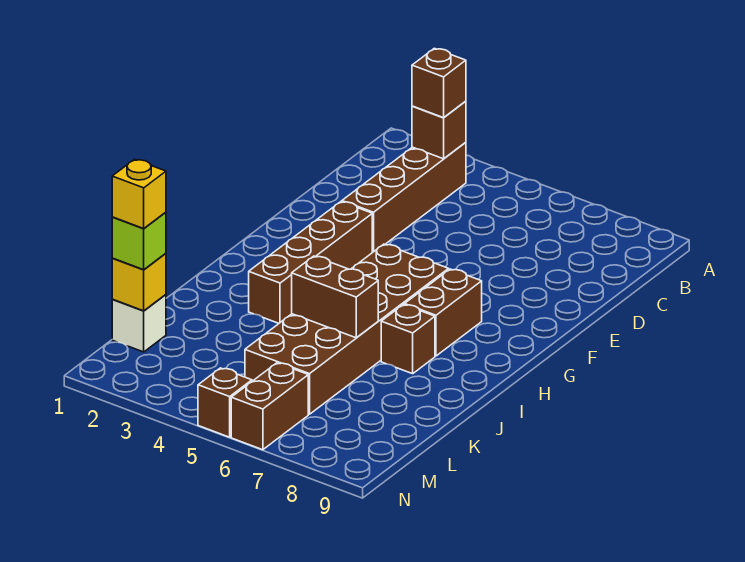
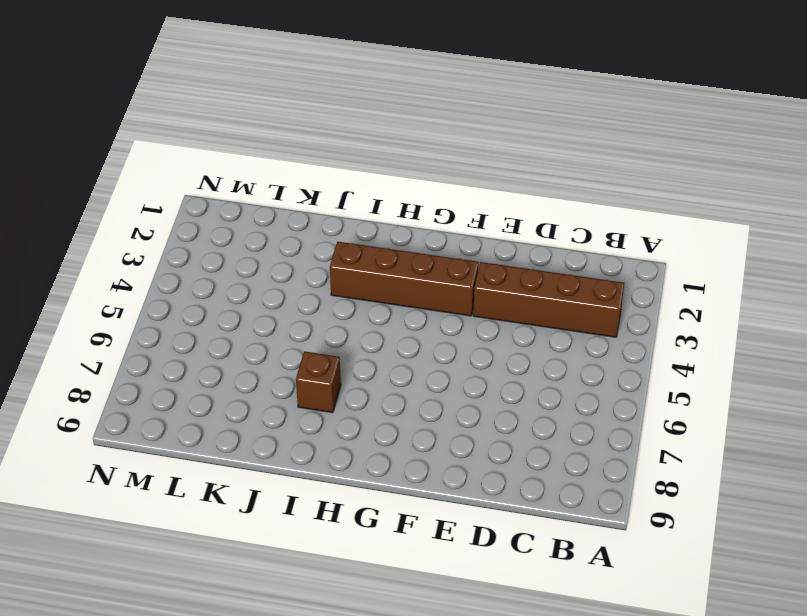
none -> brown 2x6 brick [245,244,449,414]
none -> brown 1x2 brick [405,269,482,356]
none -> white 1x1 brick [112,295,166,352]

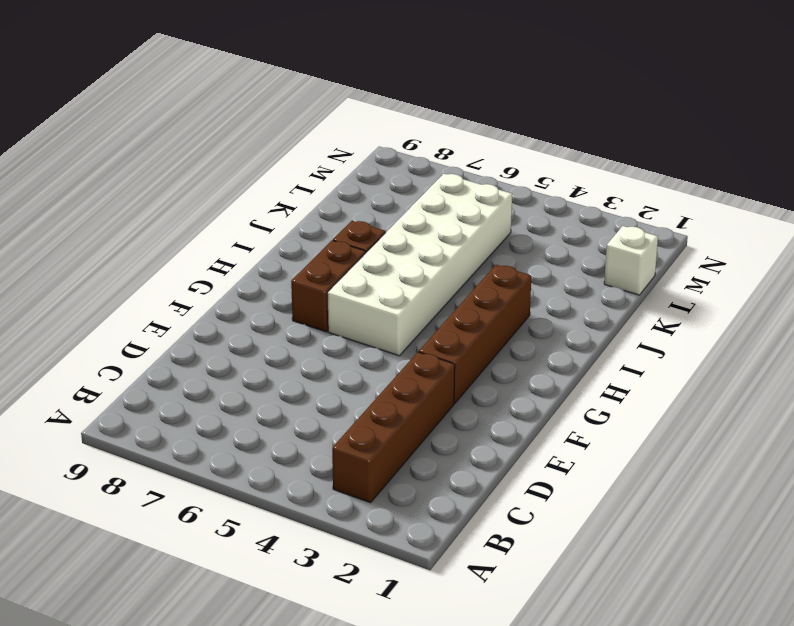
white 2x6 brick [327,174,512,356] -> brown 2x6 brick [245,244,449,414]
none -> brown 1x2 brick [231,363,308,450]
none -> brown 1x1 brick [198,368,252,437]
none -> brown 1x1 brick [412,101,466,159]

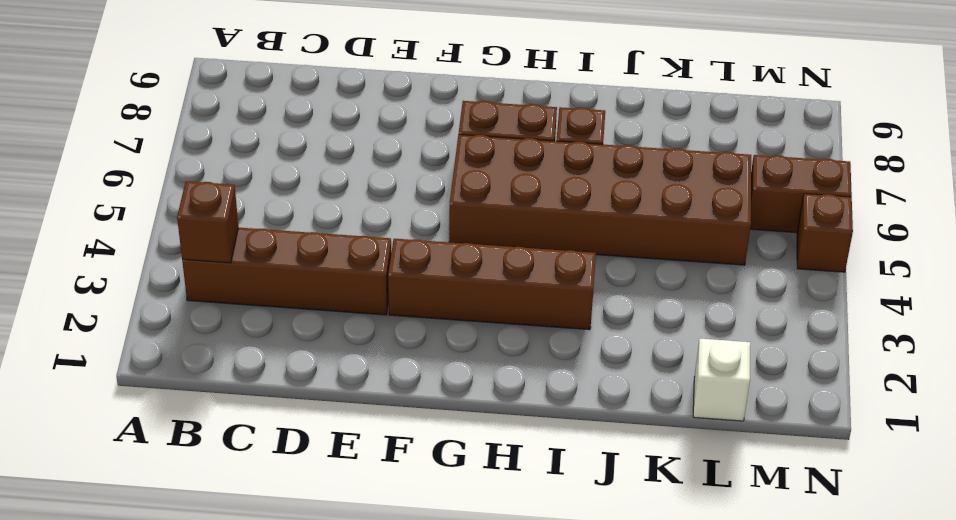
none -> brown 1x2 brick [292,256,378,338]
none -> yellow 1x1 brick [112,253,166,311]
none -> brown 1x1 brick [412,48,466,118]

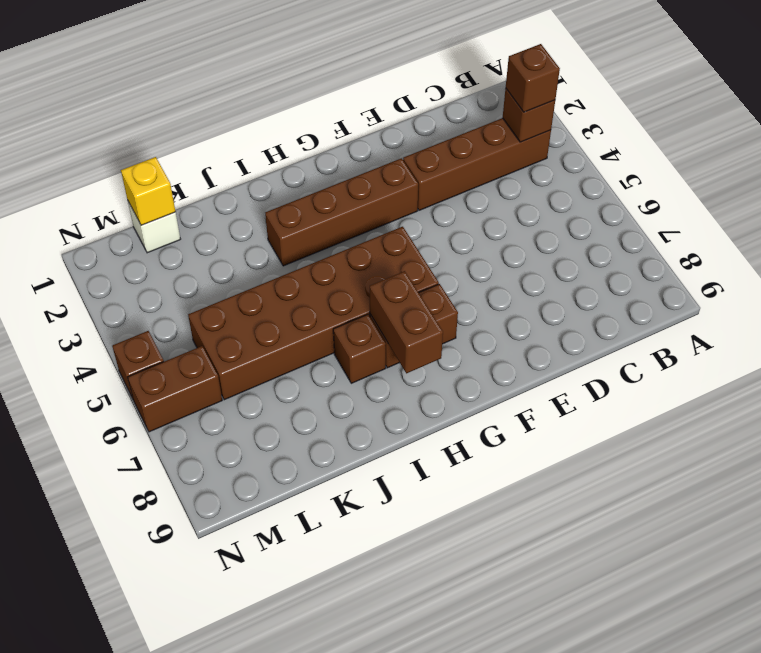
brown 1x2 brick [370,271,443,373] -> brown 1x2 brick moved to [292,256,378,338]
none -> lime 1x1 brick [112,212,166,270]
none -> yellow 1x1 brick [112,159,166,228]

